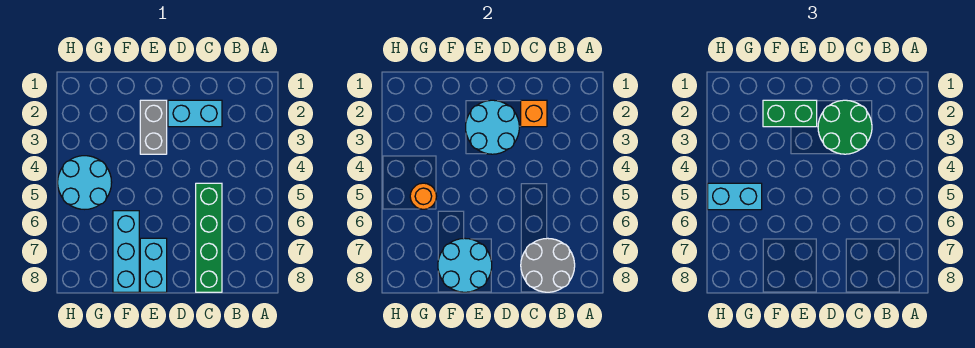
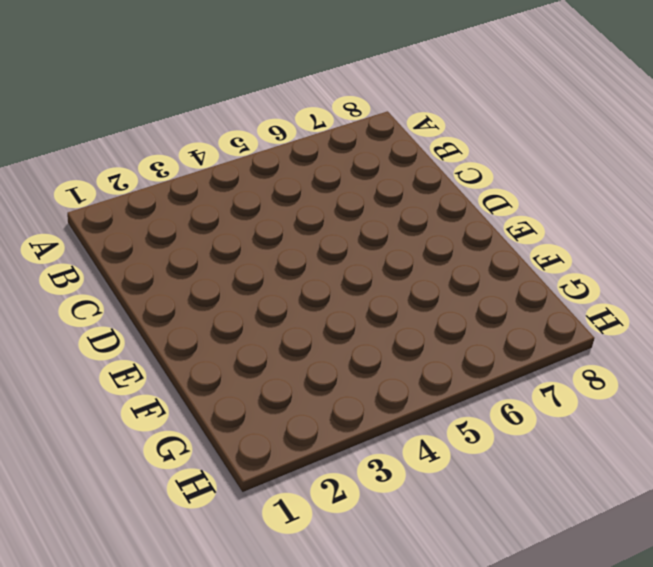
none -> cyan 1x2 brick [168,100,222,127]
none -> green 1x4 brick [196,183,222,292]
none -> grey 1x2 brick [140,100,167,154]

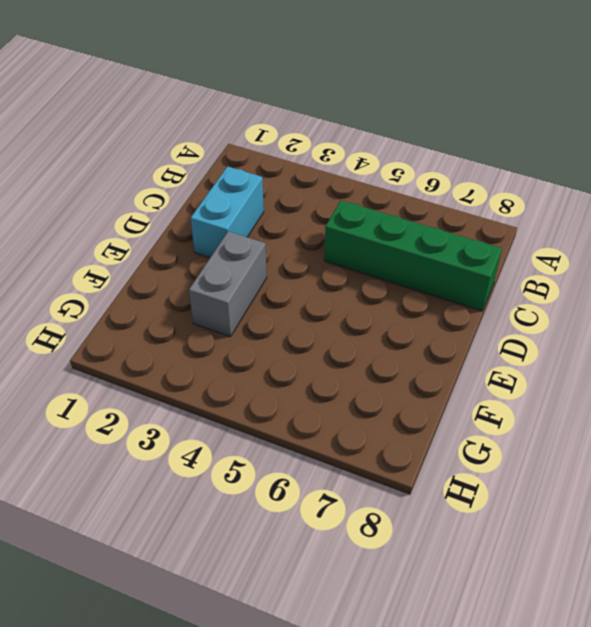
grey 1x2 brick [189,231,267,337] -> grey 1x2 brick turned to [140,100,167,154]
none -> cyan 1x2 brick [140,238,167,292]
none -> cyan 1x3 brick [113,211,139,292]
none -> cyan 2x2 round brick [58,156,112,209]

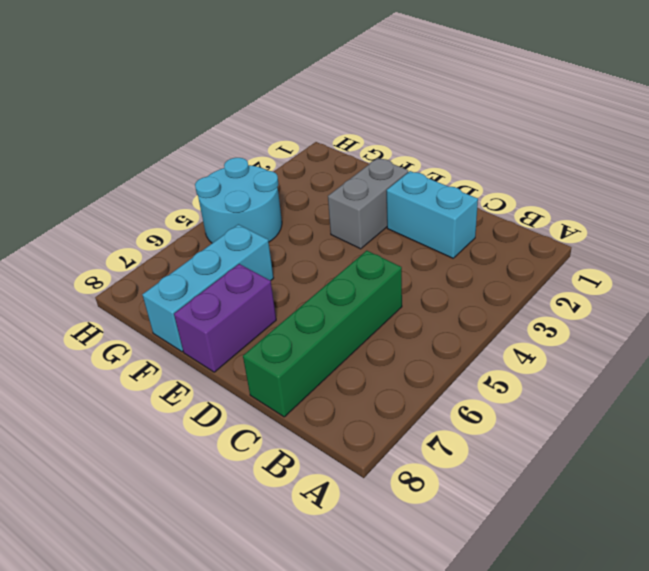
purple 1x2 brick [174,264,276,372] -> cyan 1x2 brick [140,238,167,292]
none -> grey 2x2 round brick [521,238,575,292]
none -> orange 1x1 brick [521,100,547,127]
none -> cyan 2x2 round brick [466,100,519,154]

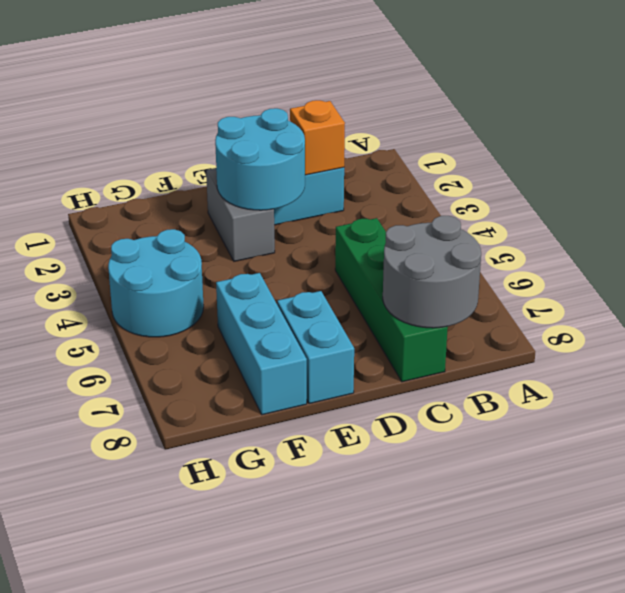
none -> cyan 2x2 round brick [438,238,492,292]
none -> orange 1x1 round brick [410,183,437,209]
none -> green 2x2 round brick [818,100,872,154]

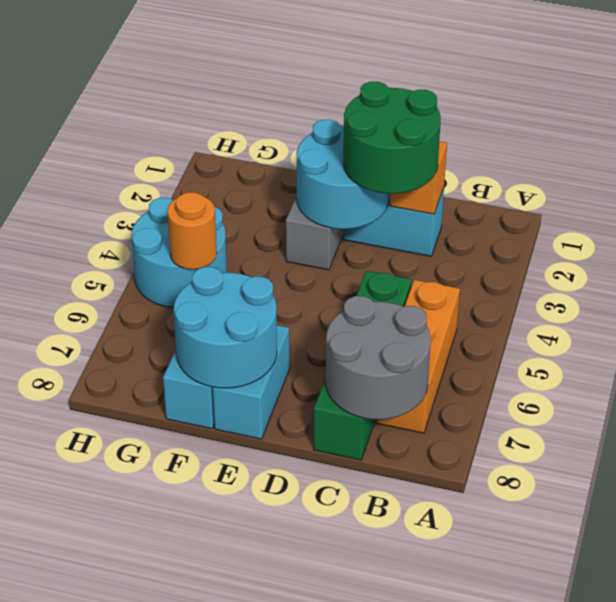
orange 1x3 brick [377,280,460,433] -> none
none -> green 1x2 brick [763,100,817,127]
none -> cyan 1x2 brick [708,183,762,210]

